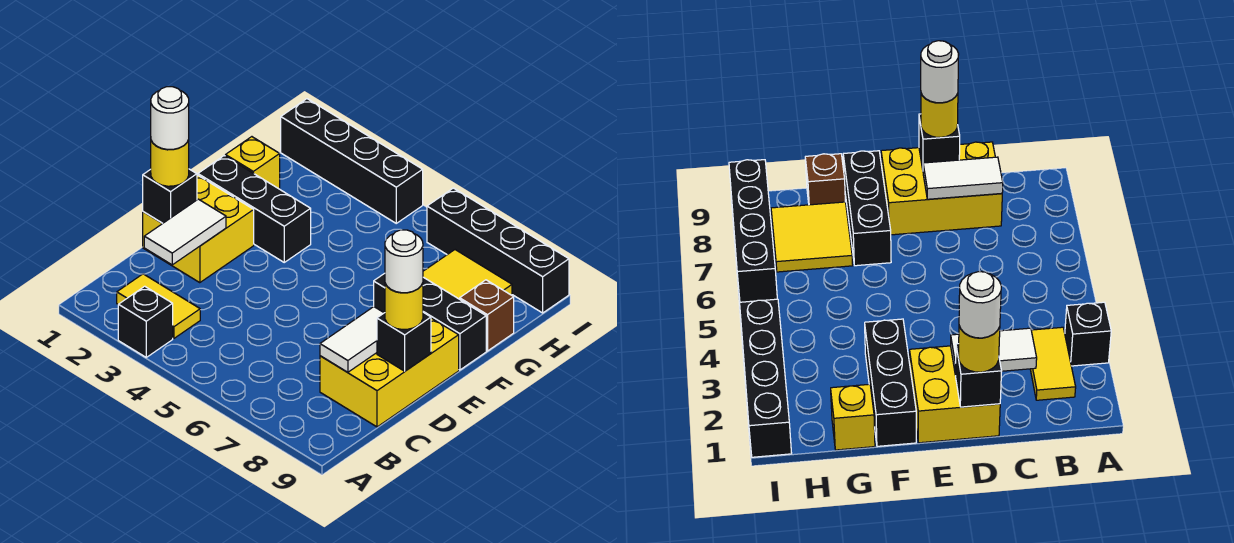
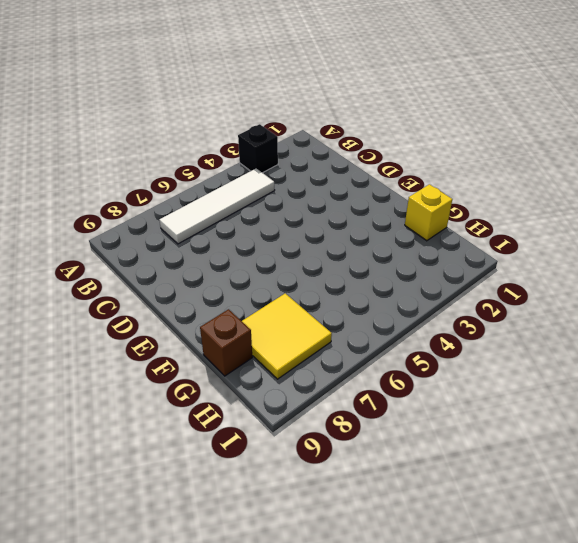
white 1x4 tile [159,168,275,244] -> none
none -> yellow 1x2 tile [117,274,200,338]
none -> yellow 2x3 brick [320,311,459,427]
none -> yellow 2x2 brick [143,175,254,283]

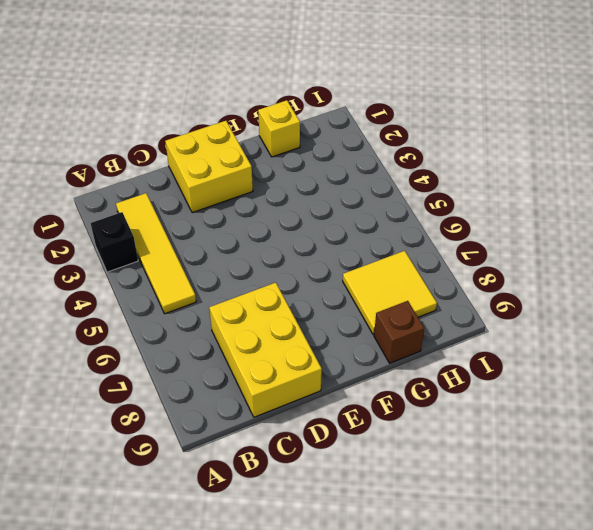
yellow 1x4 tile [116,193,196,314] -> yellow 1x2 tile [117,274,200,338]
yellow 2x3 brick [209,282,322,417] -> yellow 2x3 brick turned to [320,311,459,427]
none -> black 1x3 brick [198,156,311,262]
none -> black 1x3 brick [374,273,486,370]
none -> black 1x4 brick [281,99,423,223]

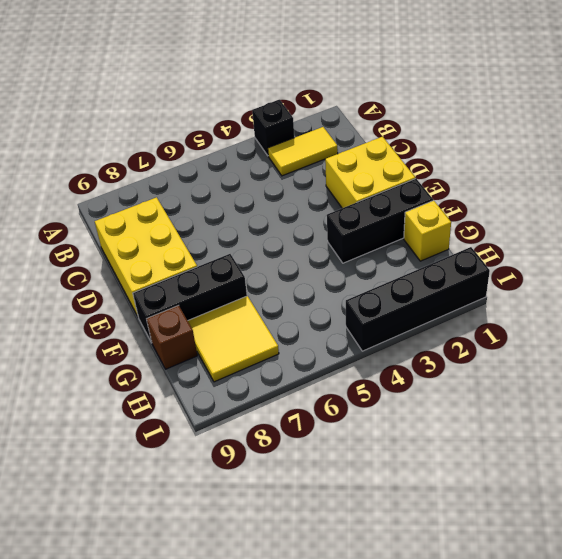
none -> black 1x4 brick [427,188,569,313]
none -> white 1x2 tile [144,199,226,265]
none -> white 1x2 tile [320,307,384,372]

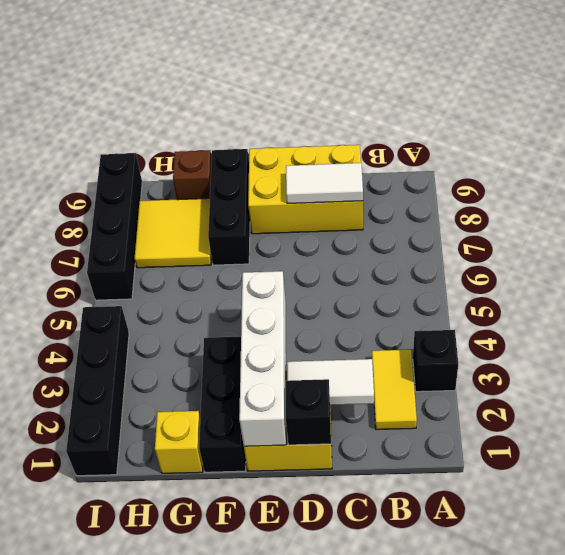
white 1x4 brick [239,271,286,446] -> none
none -> black 1x1 brick [377,312,431,371]
none -> yellow 1x1 round brick [151,140,189,186]
none -> yellow 1x1 round brick [385,283,423,329]

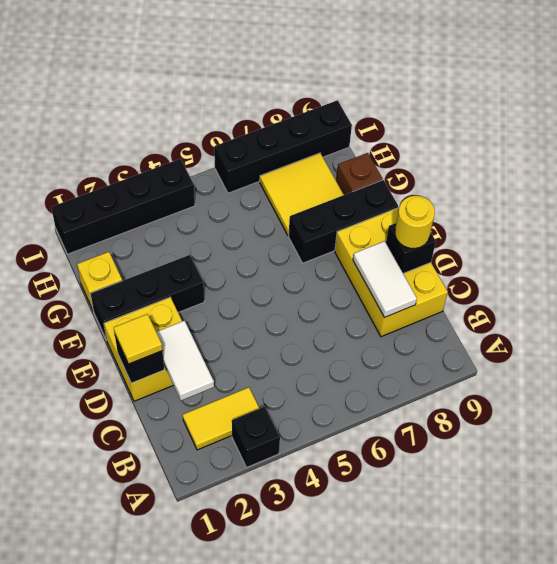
yellow 1x1 tile [114,314,162,364] -> yellow 1x1 round brick [151,140,189,186]
none -> white 1x1 round brick [151,87,189,149]
none -> white 1x1 round brick [385,230,423,293]

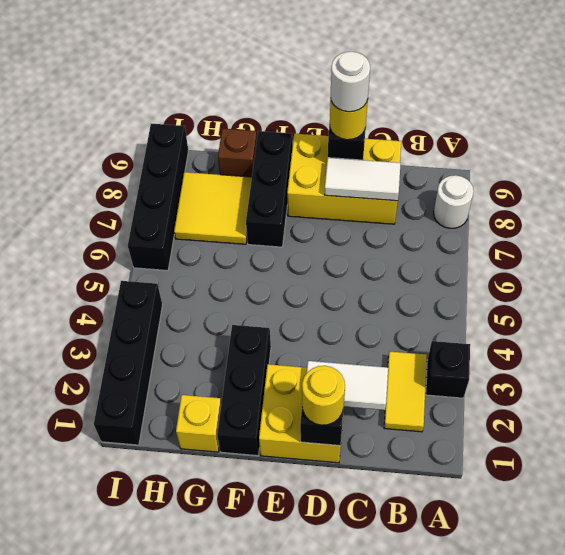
white 1x1 round brick [434,175,474,228] -> white 1x1 round brick moved to [151,87,189,149]

